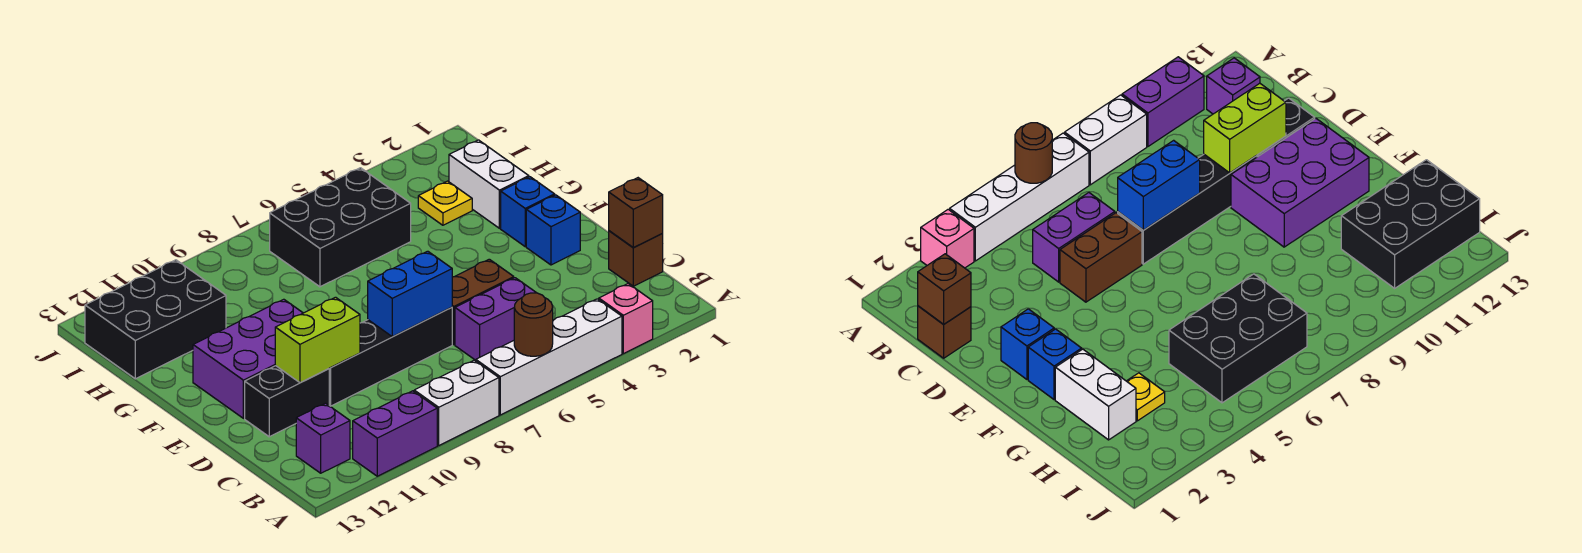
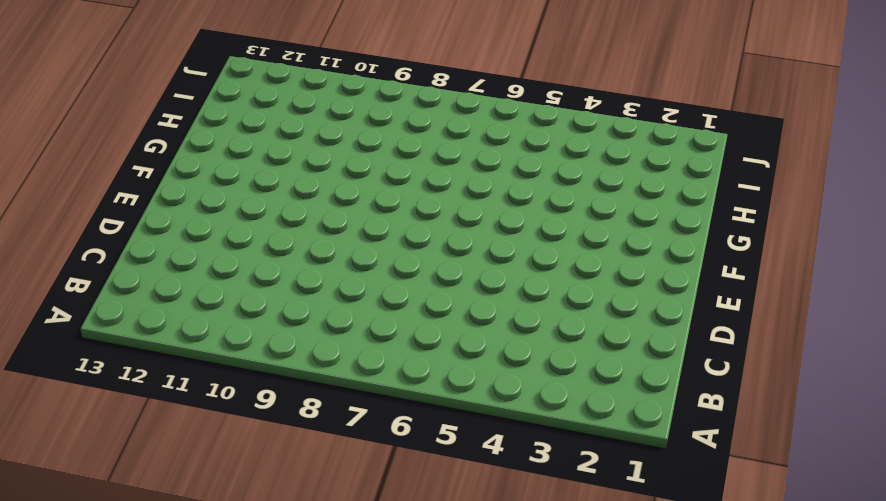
none -> pink 1x1 brick [599,284,653,354]
none -> white 1x4 brick [476,299,622,415]
none -> white 1x2 brick [414,360,499,445]

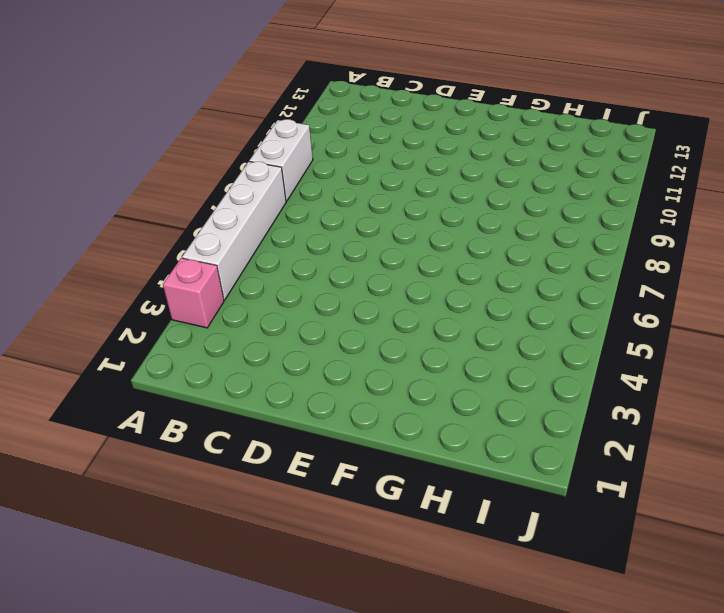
none -> purple 1x2 brick [353,391,437,476]
none -> purple 1x1 brick [296,403,350,473]
none -> brown 1x1 brick [609,231,663,286]

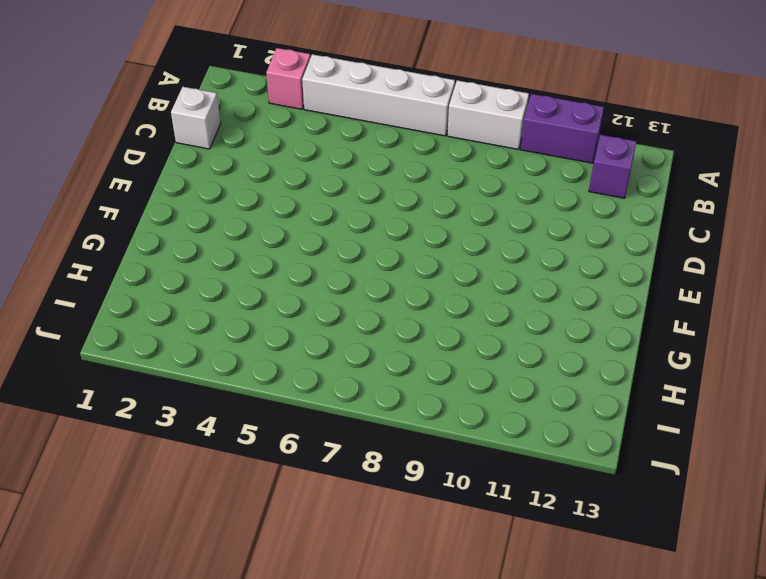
white 1x1 brick [171,87,221,149] -> brown 1x1 brick [609,231,663,286]
none -> purple 1x2 brick [455,278,536,360]
none -> brown 1x2 brick [452,259,514,344]
none -> black 1x4 brick [329,307,452,406]

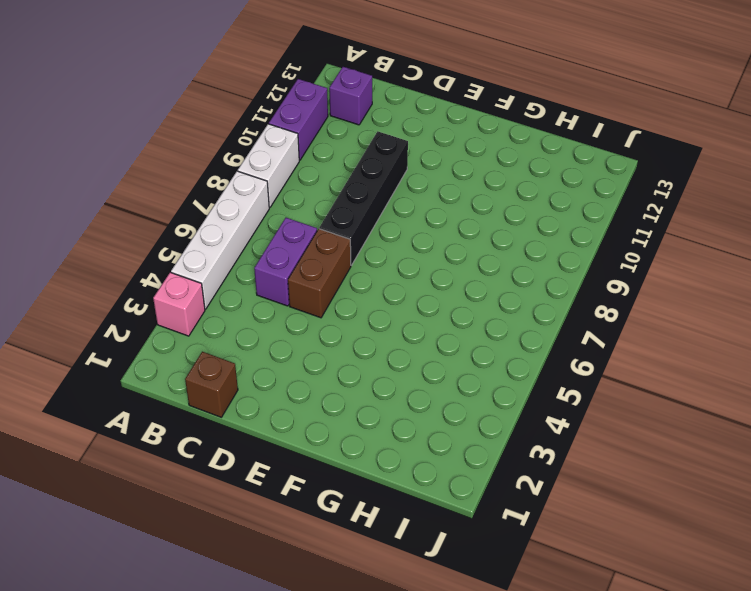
none -> black 1x2 brick [245,366,329,437]
none -> blue 1x1 brick [526,195,580,265]
none -> purple 2x3 brick [193,299,303,418]

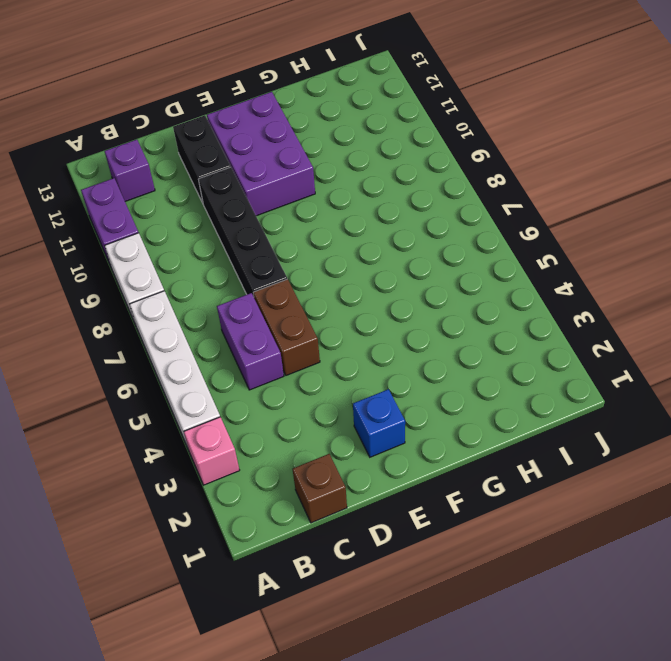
none -> blue 1x1 brick [501,177,555,247]
none -> white 1x2 brick [449,140,529,228]
none -> yellow 1x1 plate [418,181,472,225]

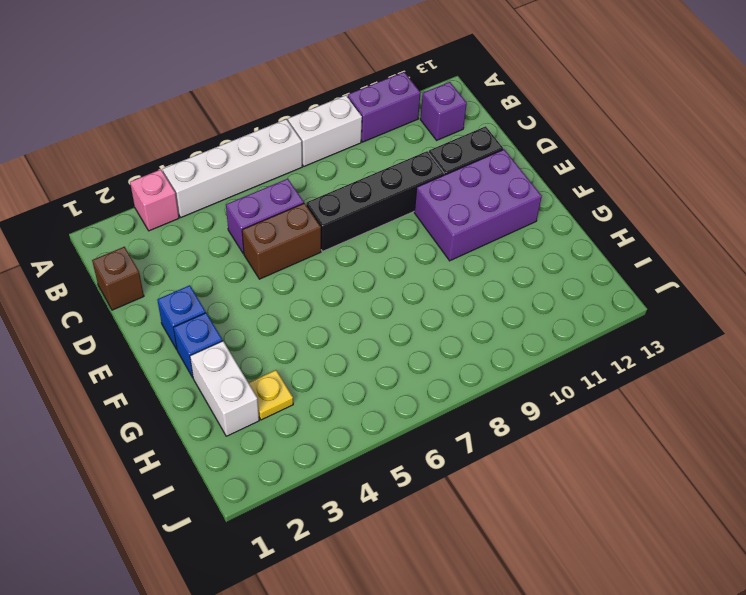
none -> black 2x3 brick [270,168,411,287]
none -> black 2x3 brick [85,260,226,379]
none -> brown 1x1 round brick [514,293,553,356]

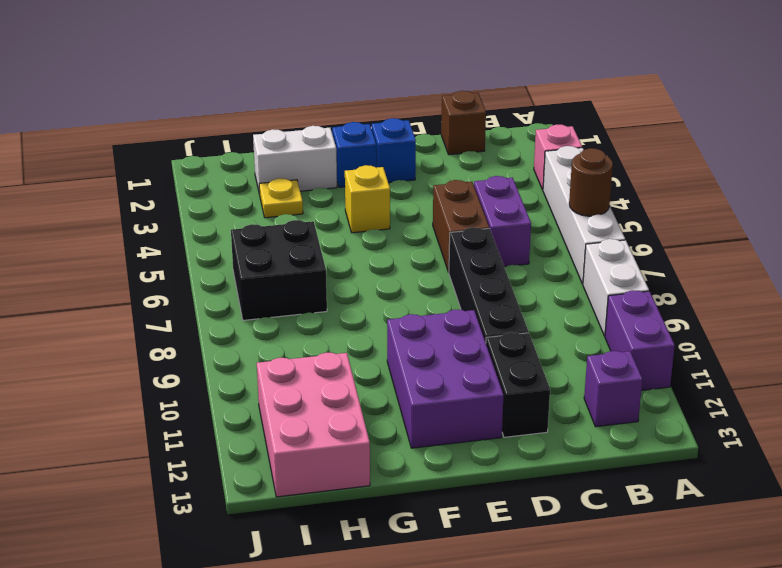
yellow 1x1 brick [345,165,390,233] -> none
black 2x2 brick [231,220,327,320] -> black 2x3 brick [270,168,411,287]
pink 2x3 brick [257,353,370,497] -> black 2x3 brick [85,260,226,379]
none -> brown 1x1 brick [609,178,663,247]
none -> blue 1x2 brick [368,251,452,337]
none -> lime 1x2 brick [275,297,360,383]

